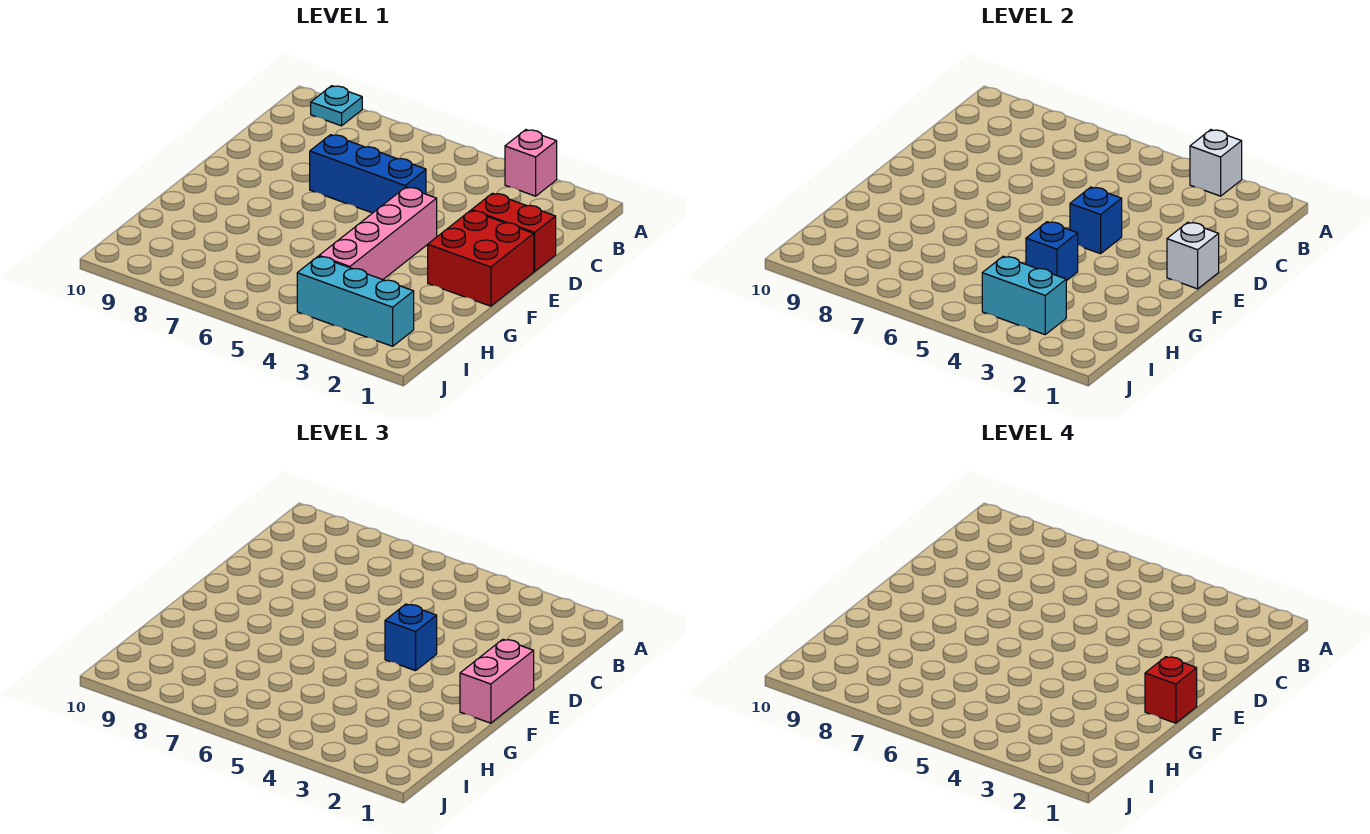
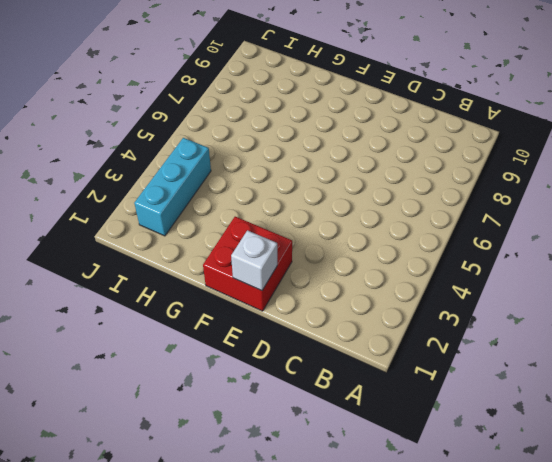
none -> pink 1x1 brick [505,130,557,196]
none -> cyan 1x1 plate [311,86,362,126]
none -> red 1x2 brick [472,193,556,272]

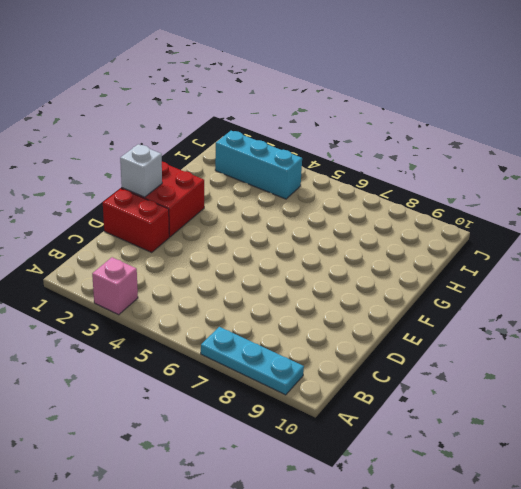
cyan 1x3 plate [201,327,304,395] -> cyan 1x1 plate [311,86,362,126]
none -> blue 1x3 brick [310,135,426,213]
none -> pink 1x4 brick [319,187,437,280]
none -> white 1x1 brick [1190,130,1242,196]

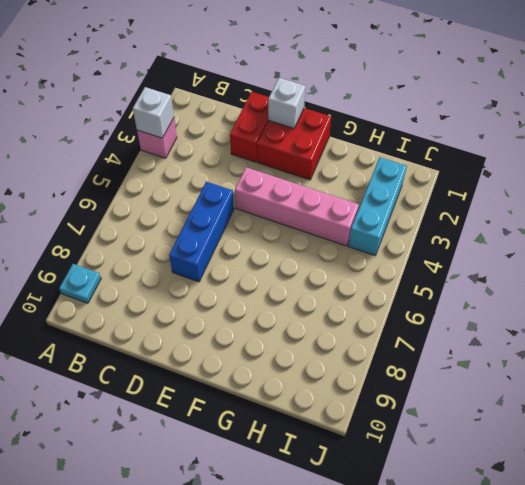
none -> blue 1x1 brick [1070,187,1122,254]
none -> blue 1x1 brick [1026,222,1078,281]
none -> cyan 1x2 brick [982,256,1066,335]

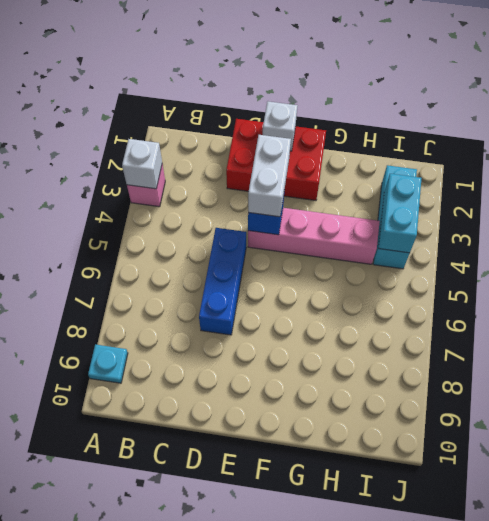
white 1x2 brick [248,135,291,217] -> blue 1x1 brick [385,604,437,671]
none -> blue 1x1 brick [1026,222,1078,281]
none -> pink 1x2 brick [460,639,534,723]
none -> red 1x1 brick [1145,657,1197,723]

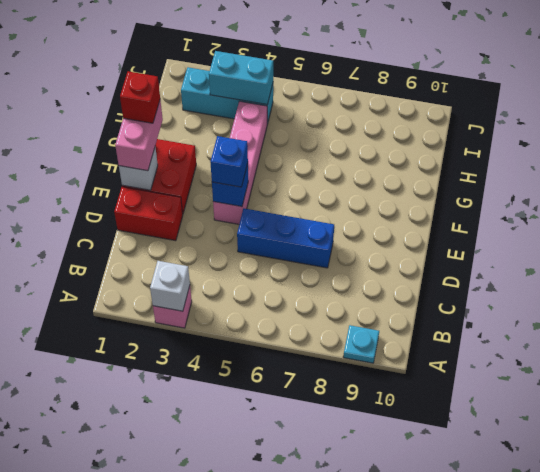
none -> blue 1x1 brick [1026,222,1078,281]

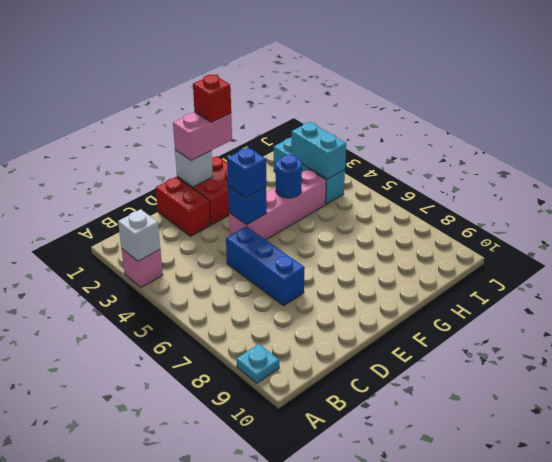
blue 1x1 round brick [276,154,302,198] -> blue 1x1 brick [1026,222,1078,281]

